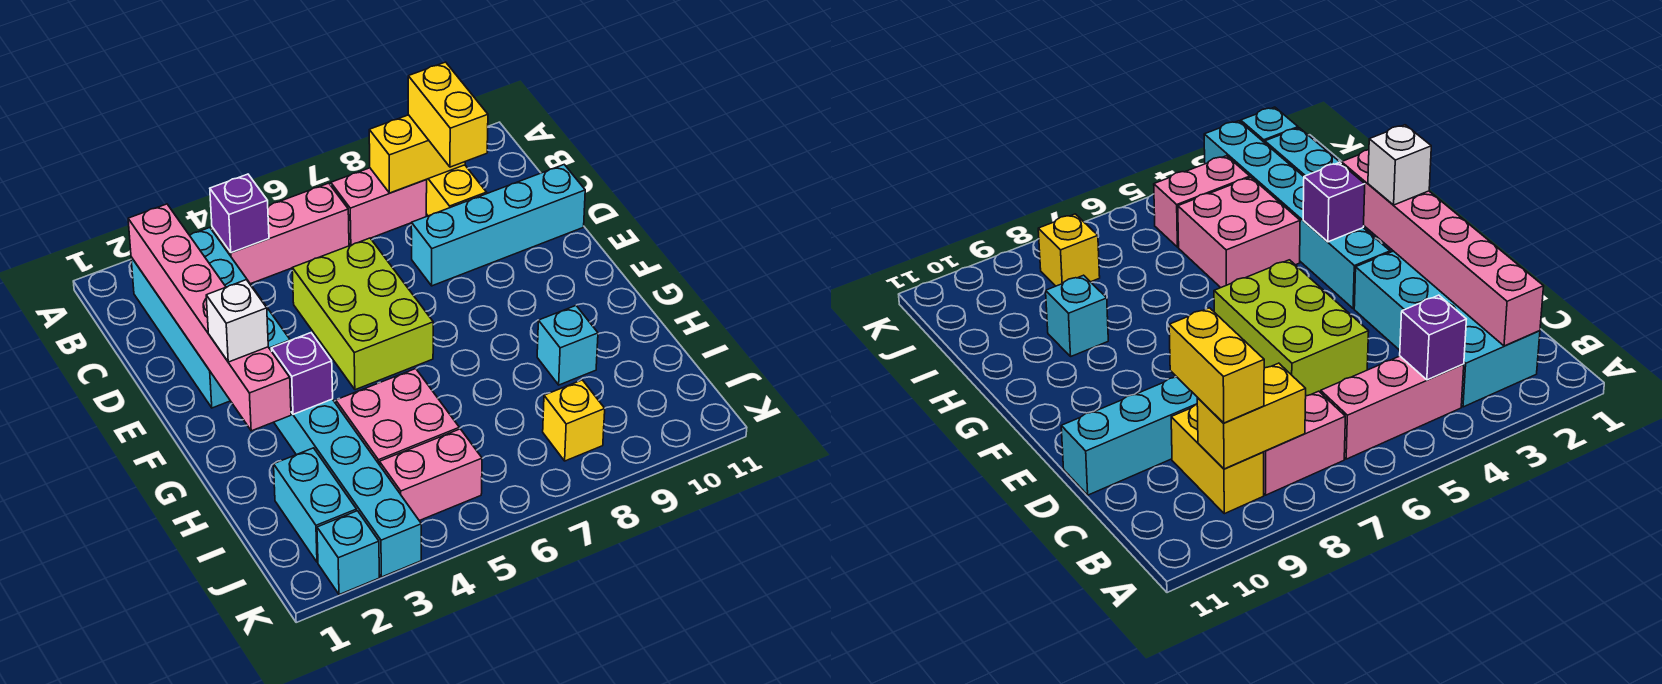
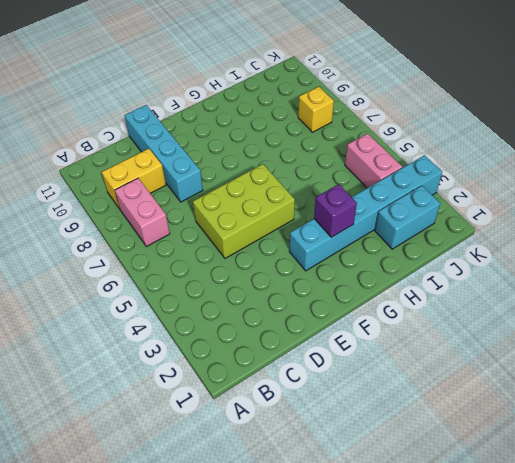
none -> cyan 2x4 brick [131,228,290,408]
none -> pink 1x3 brick [212,183,349,284]
none -> pink 2x2 brick [336,369,459,464]

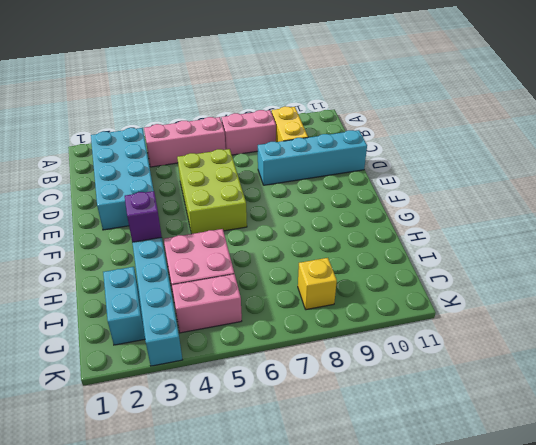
none -> cyan 1x1 brick [537,306,598,385]
none -> cyan 1x1 brick [317,511,379,595]
none -> pink 1x6 brick [128,204,291,431]

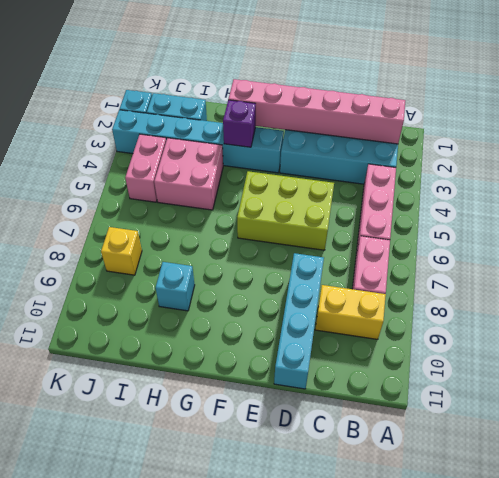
none -> purple 1x1 brick [210,174,269,253]
none -> yellow 1x2 brick [369,115,465,193]
none -> yellow 1x2 brick [408,62,488,167]

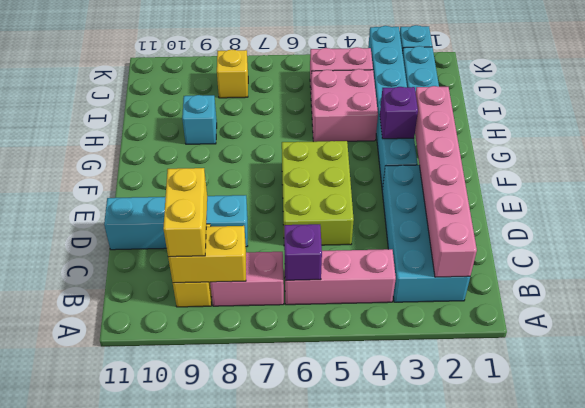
purple 1x1 brick [284,224,322,280] -> purple 1x1 brick moved to [210,174,269,253]
none -> white 1x1 brick [206,280,268,362]

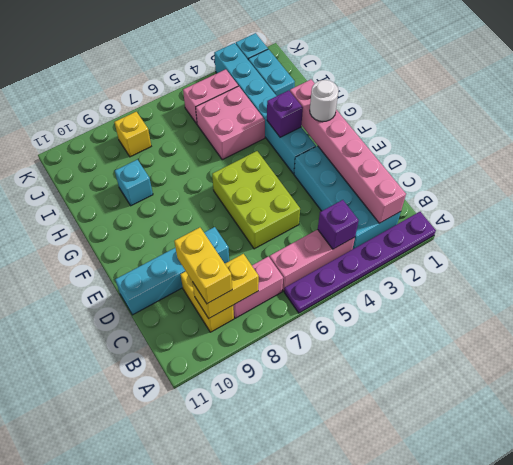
purple 1x6 plate [284,212,436,313] -> none
white 1x1 round brick [310,80,338,122] -> white 1x1 brick [206,280,268,362]

